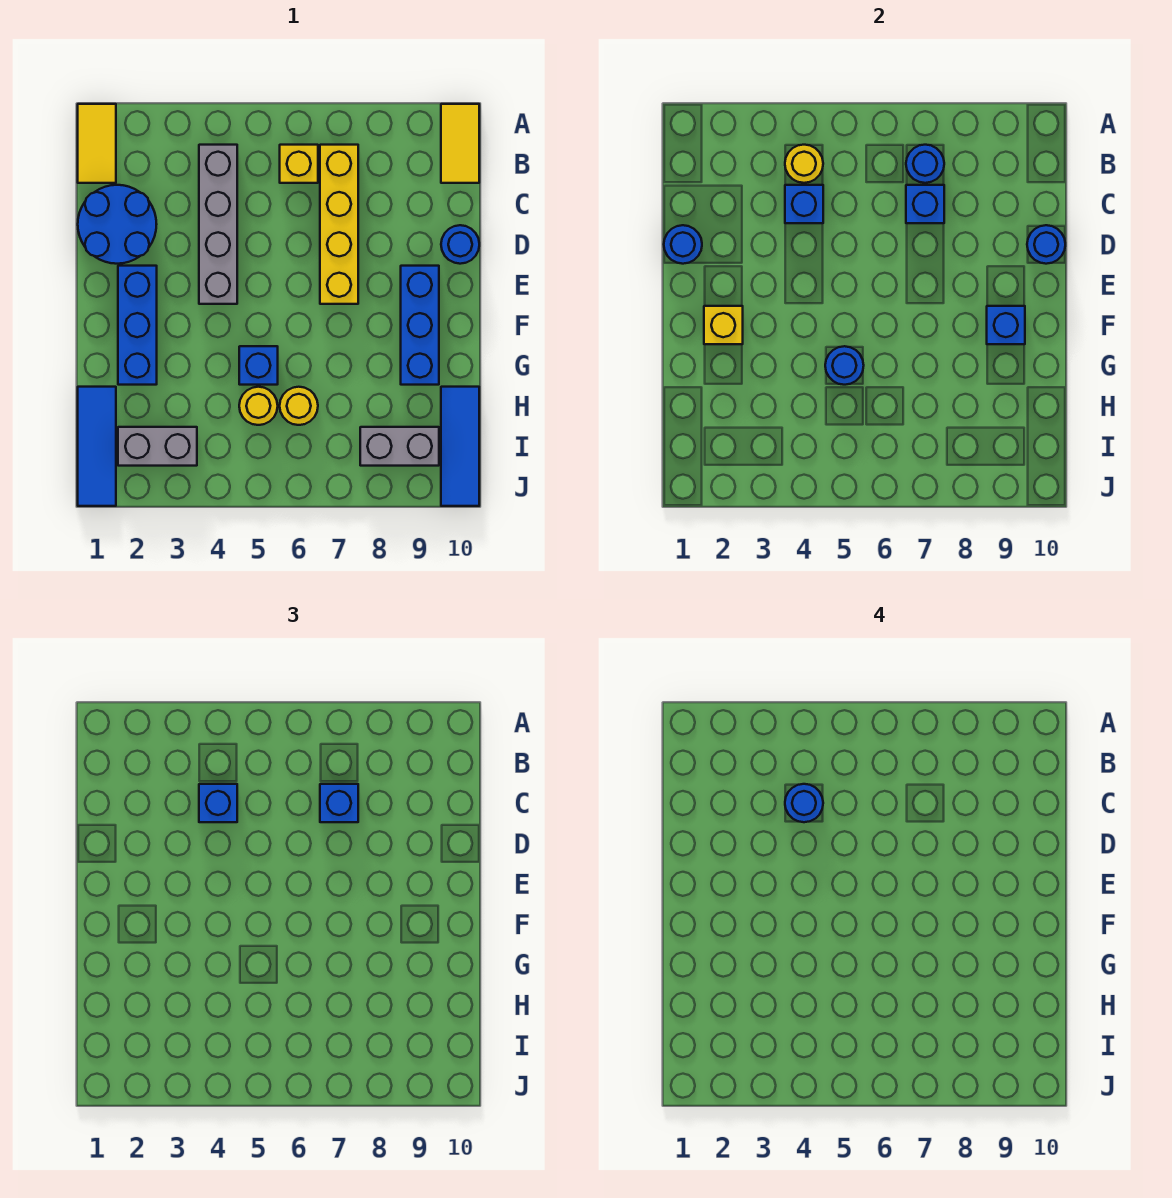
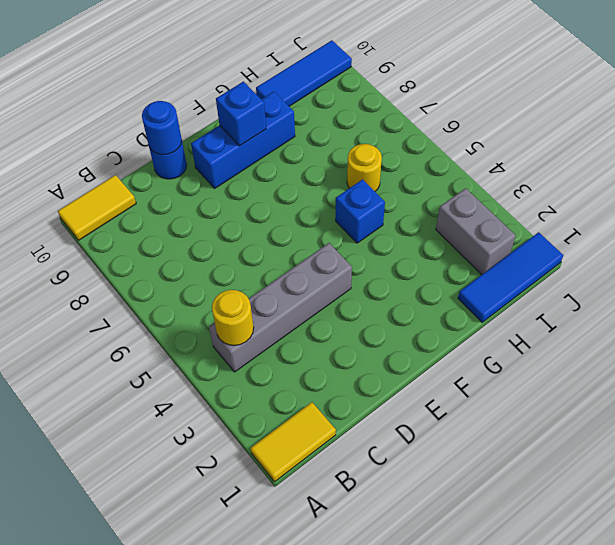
none -> yellow 1x1 brick [280,145,318,183]
none -> yellow 1x4 brick [320,145,358,304]
none -> blue 2x2 round brick [78,185,157,264]

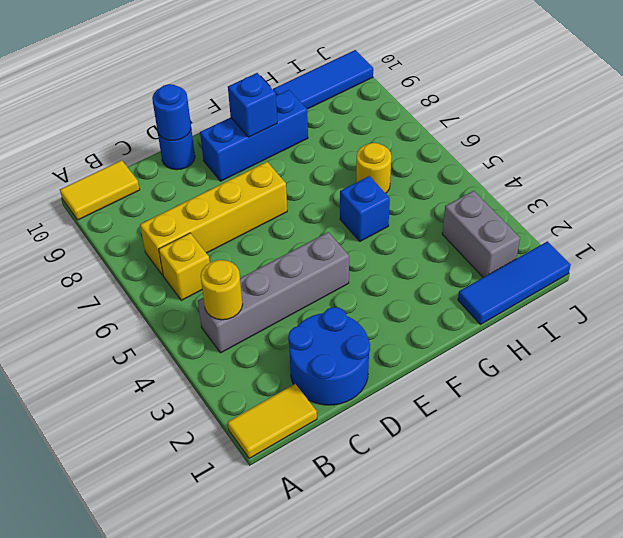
none -> blue 1x3 brick [118,266,157,385]
none -> yellow 1x1 round brick [239,387,278,425]
none -> grey 1x2 brick [360,427,439,466]

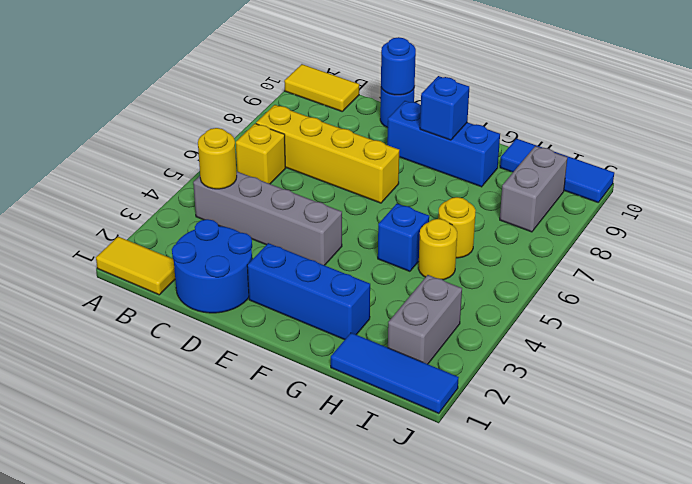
none -> blue 1x1 round brick [906,145,944,183]
none -> blue 1x1 brick [785,185,823,223]
none -> blue 1x1 brick [906,185,944,223]

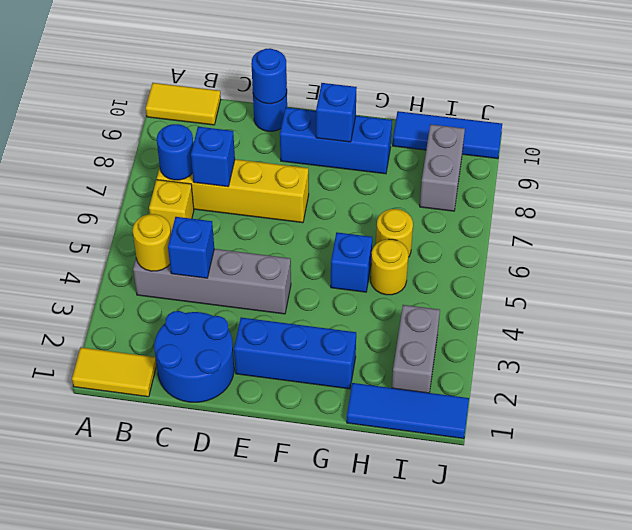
none -> blue 1x1 round brick [664,225,702,264]
none -> yellow 1x1 brick [704,306,743,344]
none -> blue 1x1 round brick [825,346,864,385]

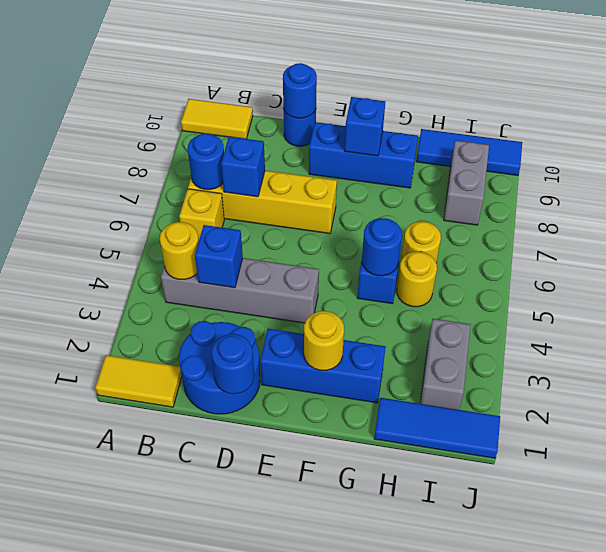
yellow 1x1 round brick [304,311,344,370] -> yellow 1x1 brick [704,306,743,344]
none -> blue 1x1 brick [199,784,237,822]
none -> blue 1x1 brick [320,784,358,822]
none -> blue 1x1 round brick [785,784,823,822]

